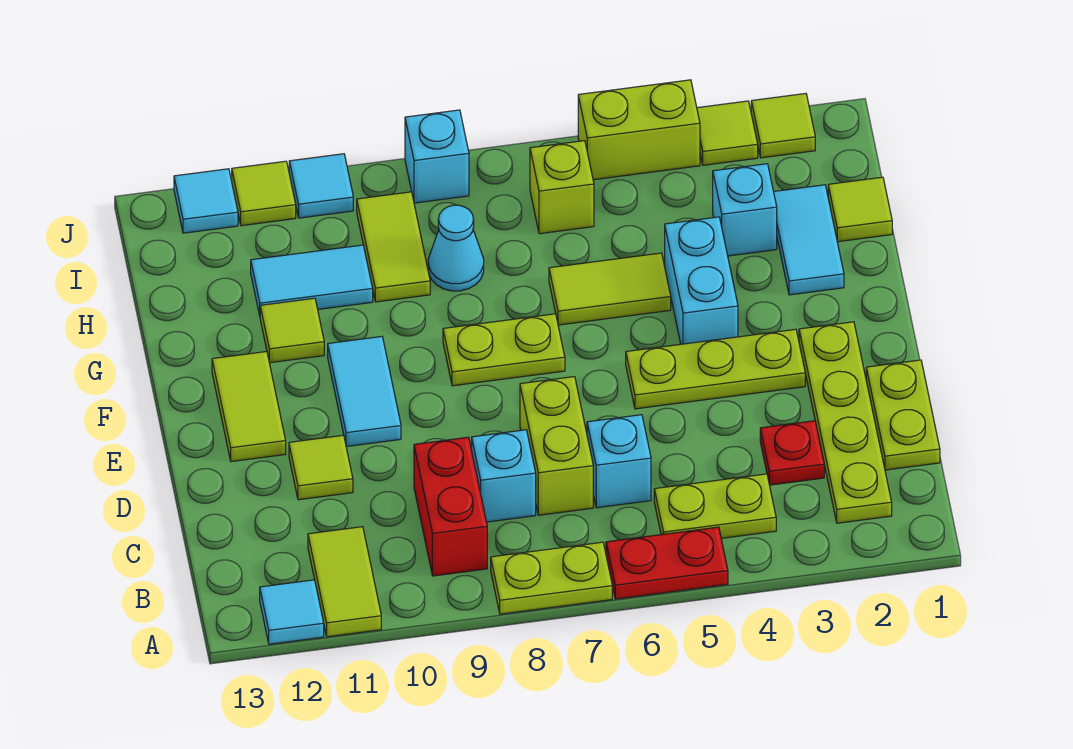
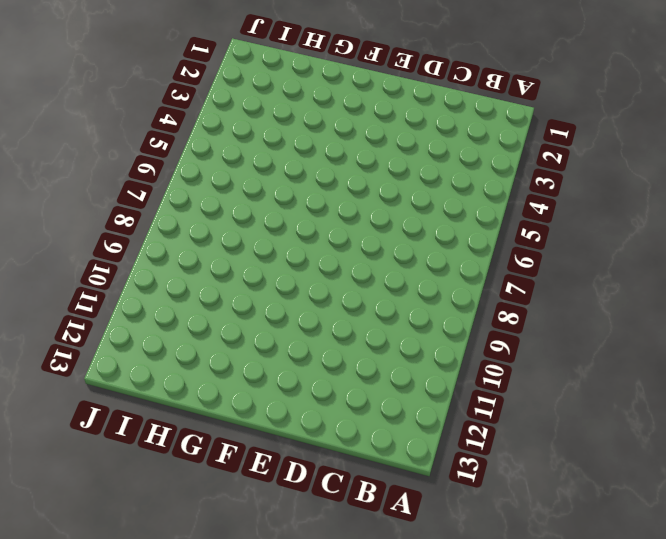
none -> red 1x2 plate [606,527,728,599]
none -> lime 1x2 plate [491,542,612,614]
none -> lime 1x2 tile [308,527,381,637]
none -> cyan 1x1 tile [260,580,324,644]

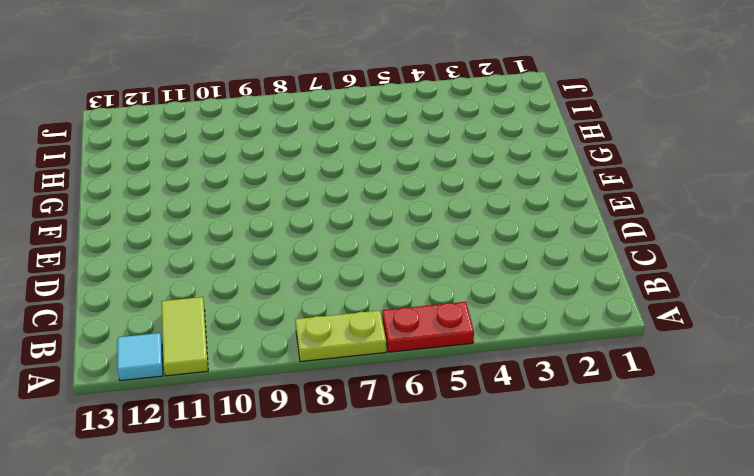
none -> lime 1x4 plate [799,322,892,523]
none -> lime 1x2 plate [654,474,776,538]
none -> red 1x2 brick [414,437,487,576]
none -> lime 1x2 plate [866,360,940,470]

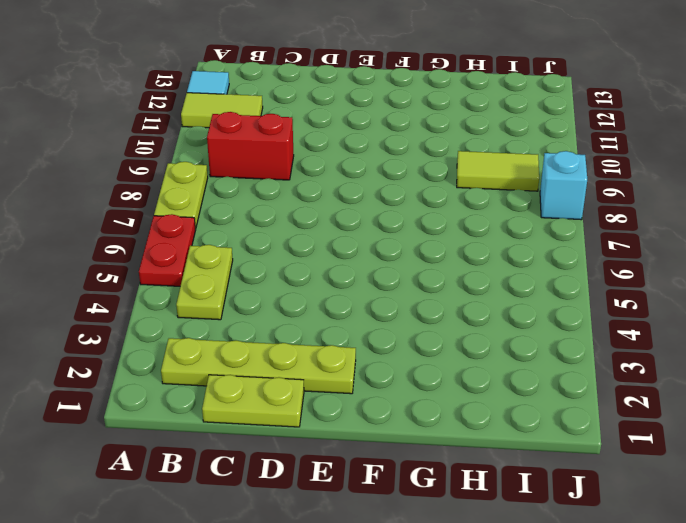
none -> red 1x1 plate [760,421,824,485]
none -> cyan 1x1 brick [587,415,651,508]
none -> lime 1x2 brick [520,377,593,515]
none -> cyan 1x1 brick [472,430,536,522]

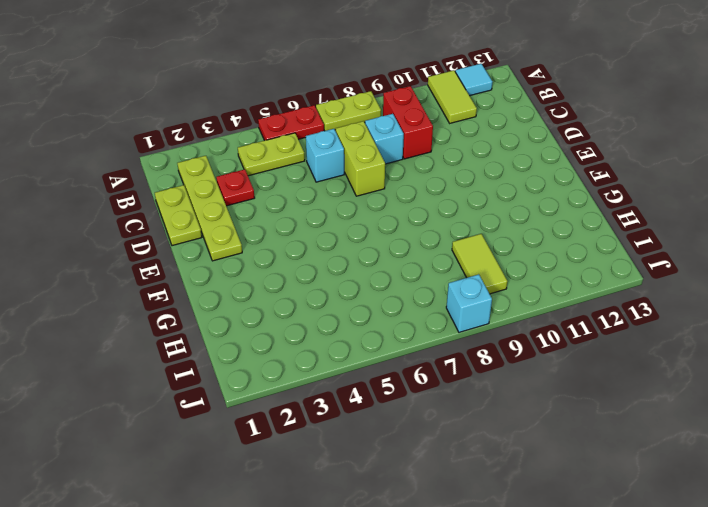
none -> lime 1x1 tile [289,435,353,500]
none -> lime 1x3 plate [626,329,805,409]
none -> cyan 1x2 tile [328,336,401,447]
none -> lime 1x2 tile [212,352,286,462]

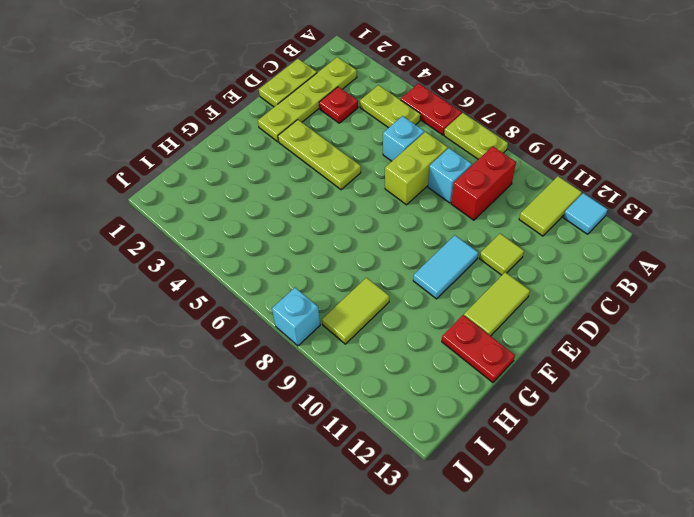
red 1x2 plate [442,315,515,383] -> none
none -> cyan 1x2 brick [665,217,738,344]
none -> lime 1x2 plate [443,314,565,386]
none -> cyan 1x2 tile [774,185,844,295]
none -> lime 1x2 tile [549,253,671,325]

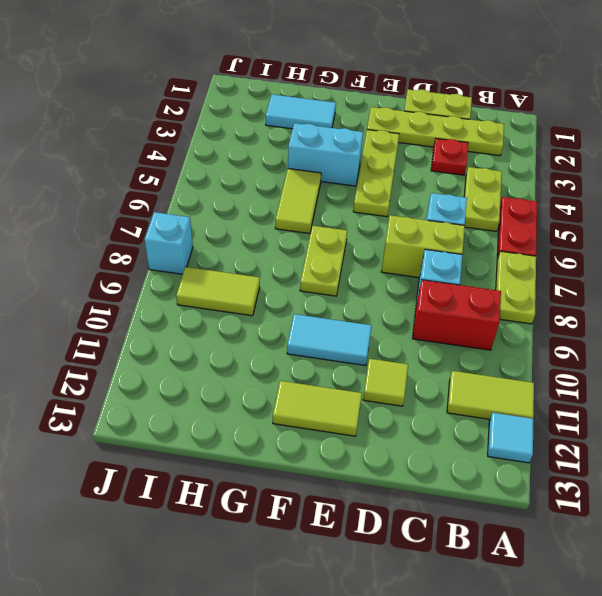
none -> lime 1x1 tile [260,298,324,363]
none -> lime 1x1 tile [828,177,892,242]
none -> cyan 1x1 brick [713,164,777,256]
none -> cyan 1x1 cone [428,205,484,291]

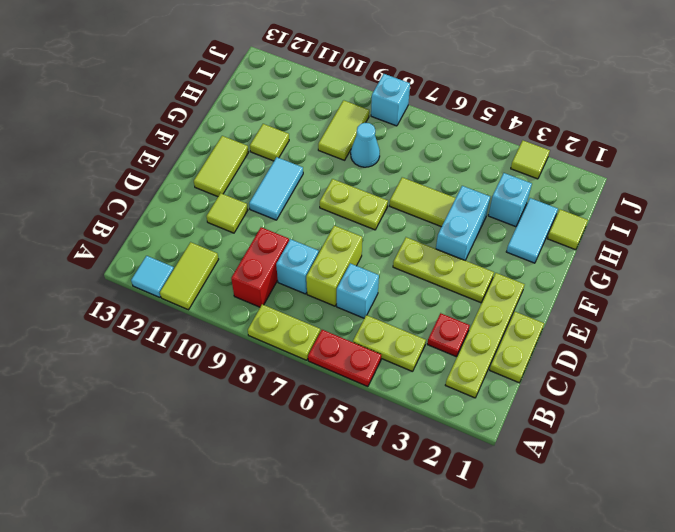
none -> cyan 1x2 tile [251,245,373,315]
none -> lime 1x1 brick [530,141,594,234]
none -> lime 1x1 tile [751,93,815,158]
none -> lime 1x2 brick [578,80,700,180]

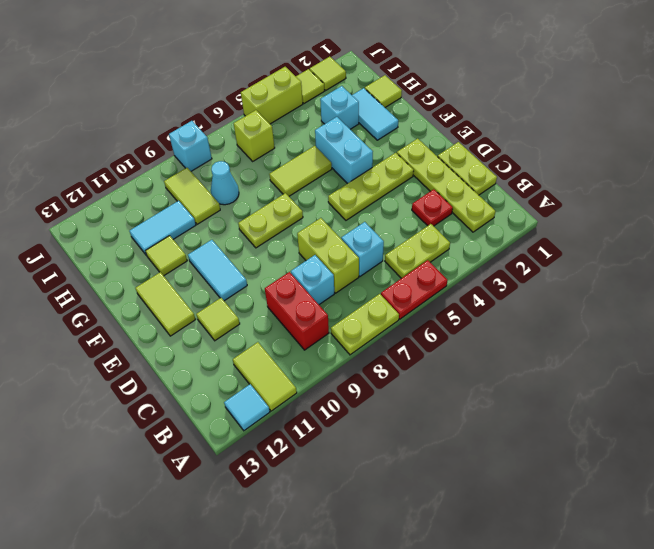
none -> cyan 1x1 tile [289,154,353,218]
none -> lime 1x1 tile [232,161,296,226]
none -> cyan 1x1 tile [174,169,238,233]

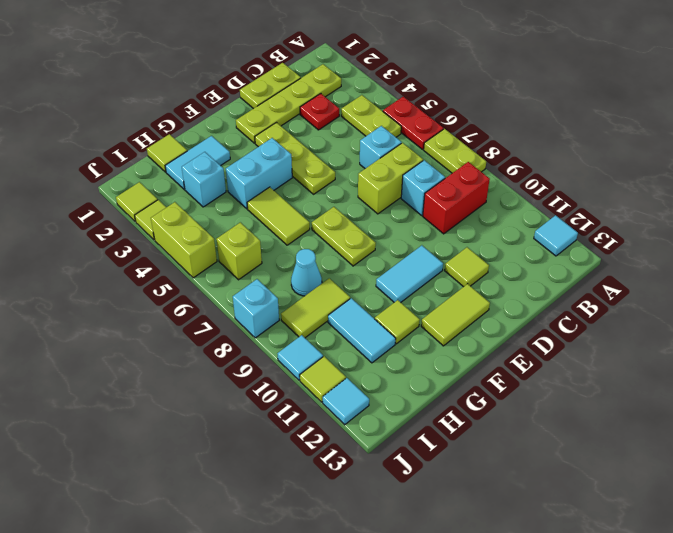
none -> lime 1x2 tile [308,527,381,637]

